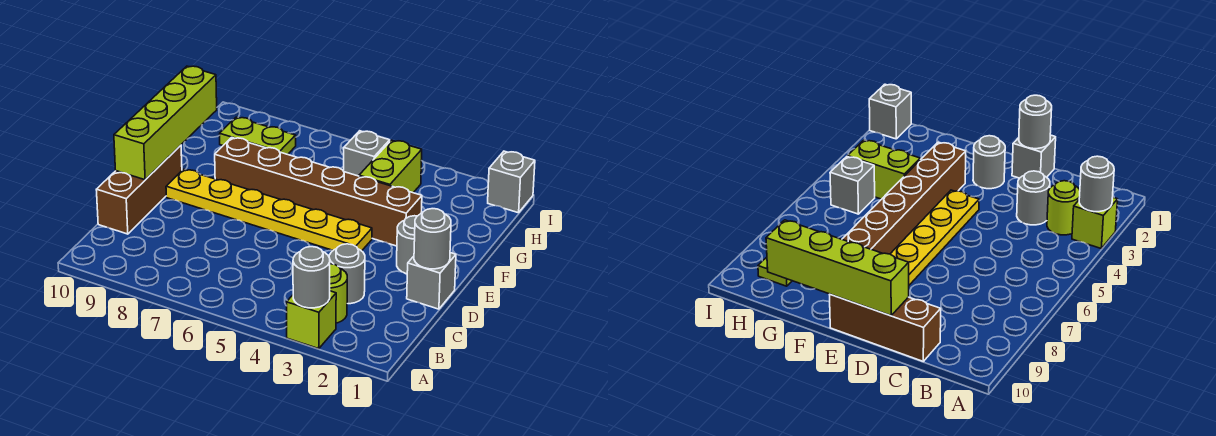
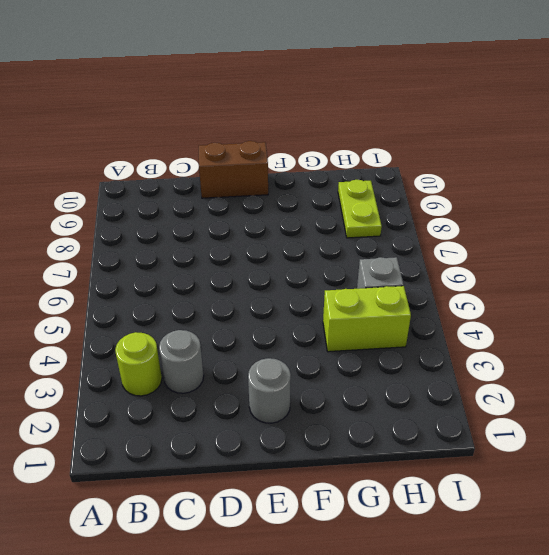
brown 1x2 brick [199,141,268,198] -> brown 1x3 brick [96,145,182,234]
none -> lime 1x1 brick [286,291,336,349]
none -> grey 1x1 brick [407,253,456,309]
none -> yellow 1x6 plate [166,169,372,251]

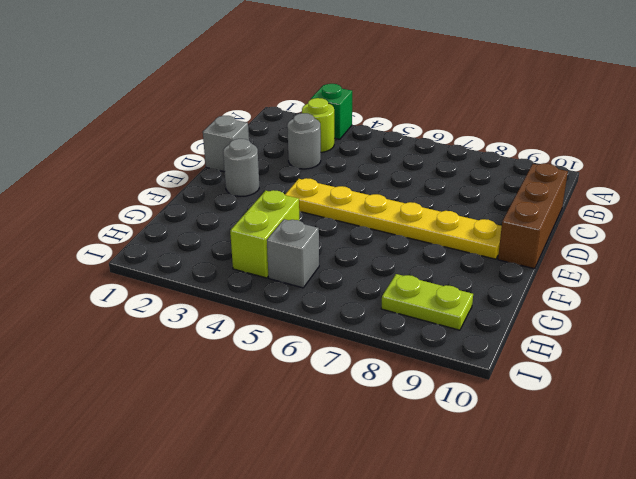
green 1x1 brick [311,84,352,139] -> lime 1x1 brick [286,291,336,349]
none -> brown 1x6 brick [215,138,422,246]
none -> grey 1x1 brick [488,151,535,213]
none -> grey 1x1 round brick [293,247,330,308]

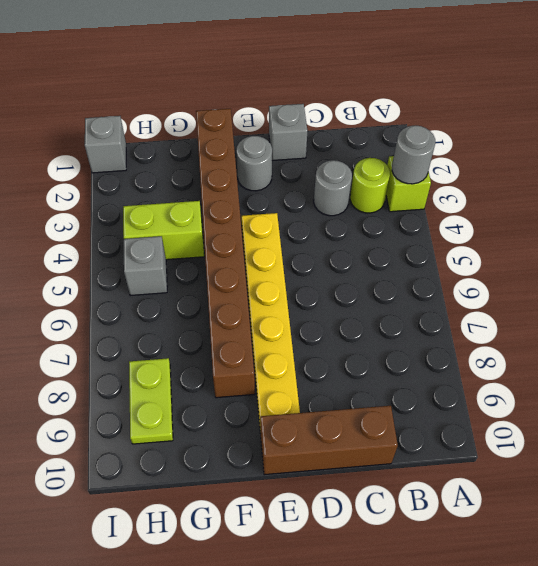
brown 1x8 brick [196,109,255,398] -> brown 1x6 brick [215,138,422,246]
none -> grey 1x1 round brick [414,209,451,269]
none -> lime 1x4 brick [114,66,217,180]

